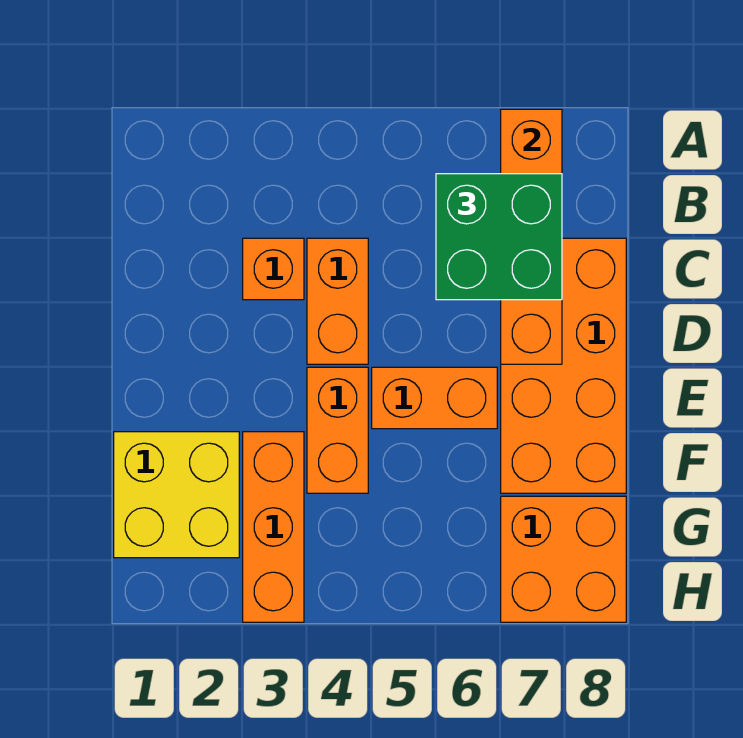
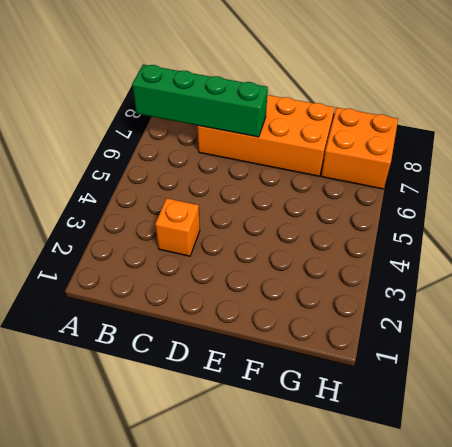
green 1x4 brick [132,65,268,137] -> orange 1x4 brick [501,109,562,364]
none -> orange 1x2 brick [307,238,368,364]
none -> orange 1x2 brick [307,367,368,493]

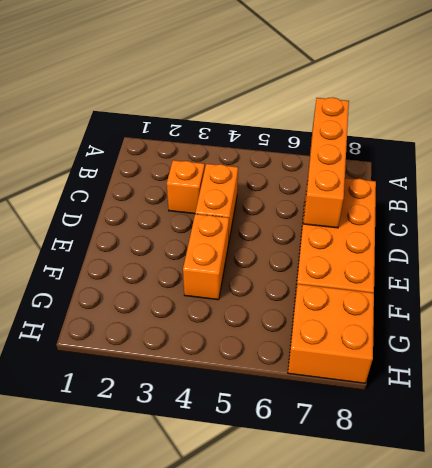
none -> orange 1x2 brick [372,367,497,429]
none -> yellow 2x2 brick [114,432,239,558]

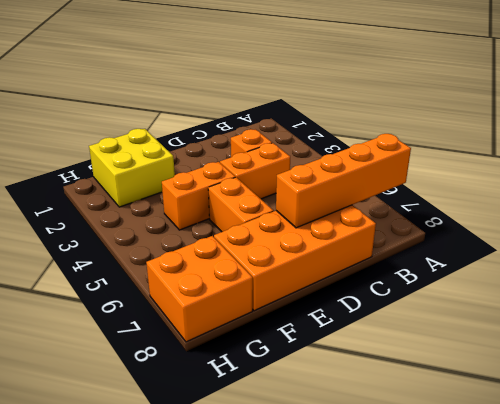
none -> orange 1x3 brick [243,432,304,622]
none -> green 2x2 brick [436,174,562,300]

